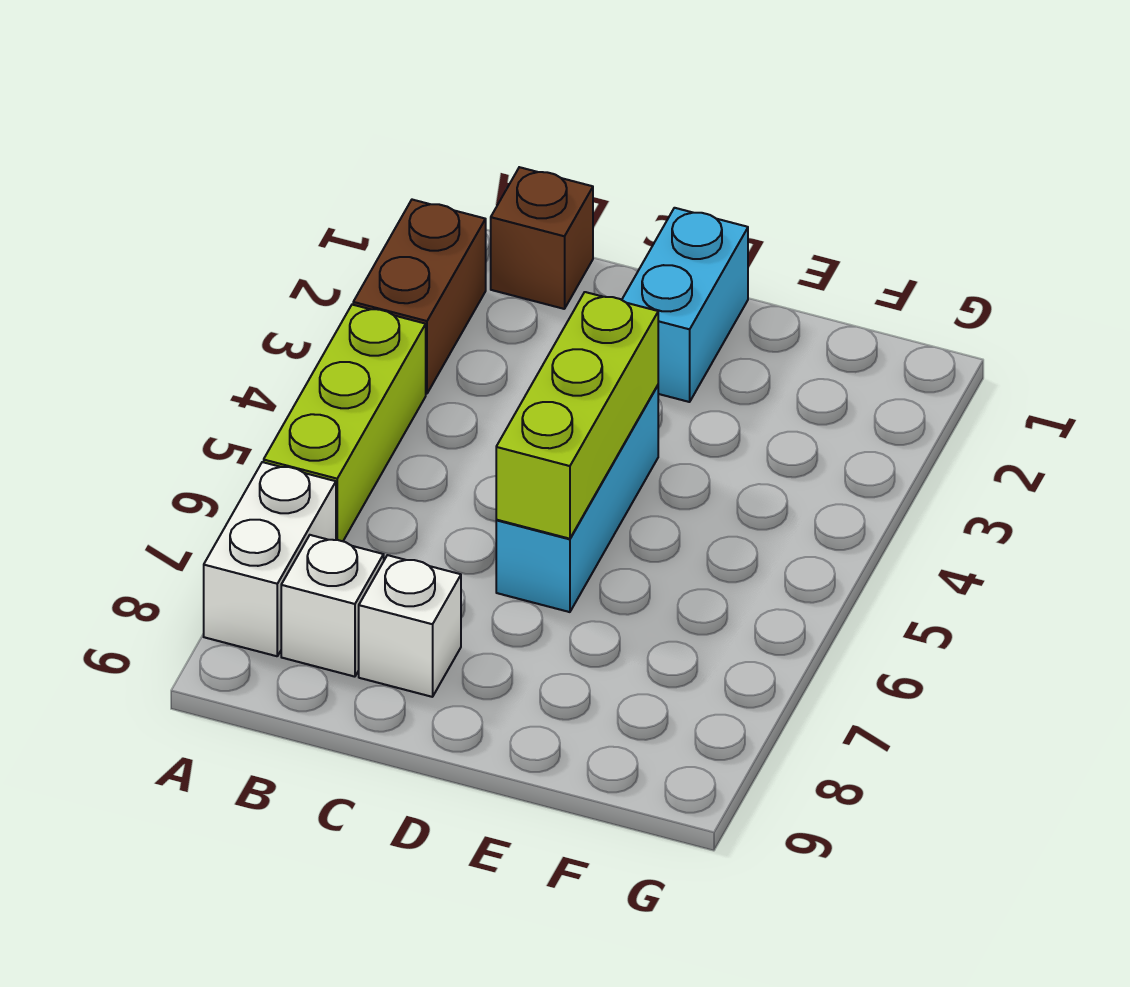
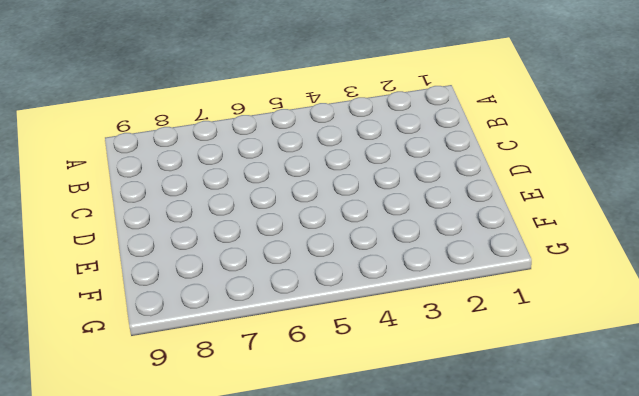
none -> brown 1x2 brick [353,200,486,394]
none -> lime 1x3 brick [264,305,426,541]

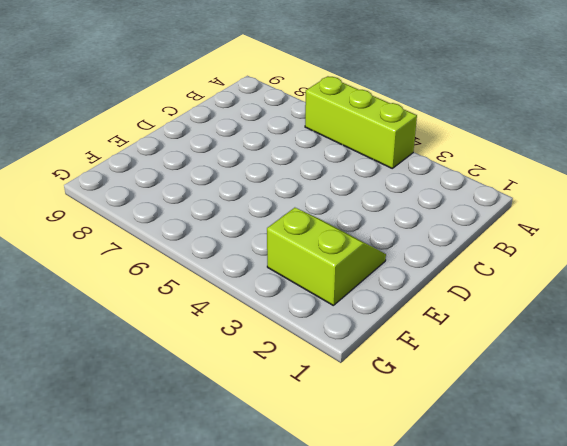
lime 2x2 slope [267,208,386,305] -> none
none -> brown 1x2 brick [353,200,486,394]
none -> white 1x2 brick [204,462,336,656]

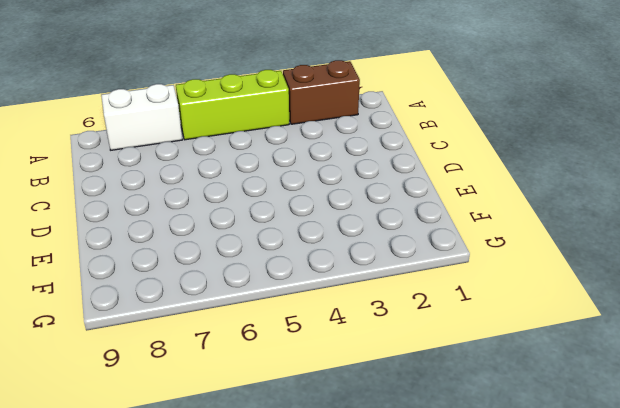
none -> brown 1x1 brick [491,167,593,309]
none -> white 1x1 brick [281,535,384,677]

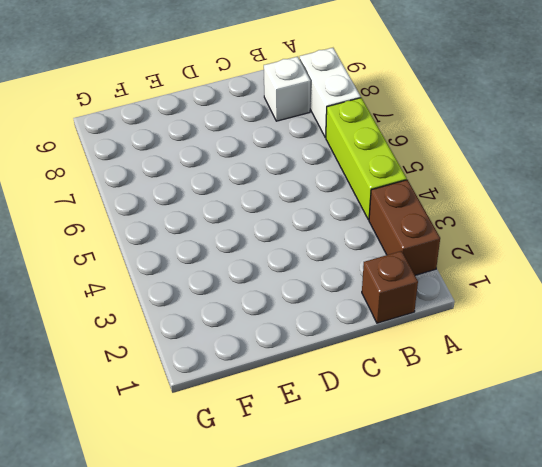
none -> white 1x1 brick [359,555,461,697]
none -> cyan 1x2 brick [622,208,748,402]

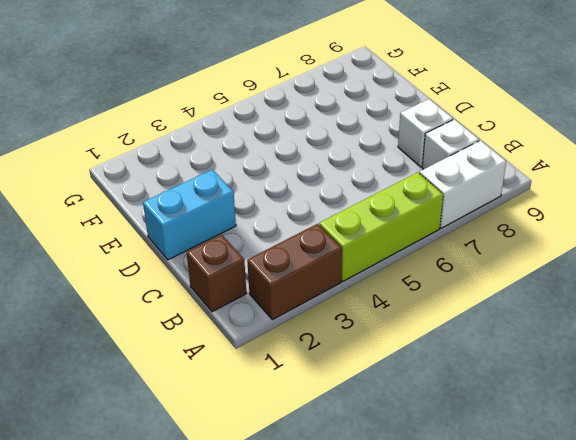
none -> cyan 1x3 brick [496,386,658,612]
none -> lime 1x3 brick [496,292,658,539]

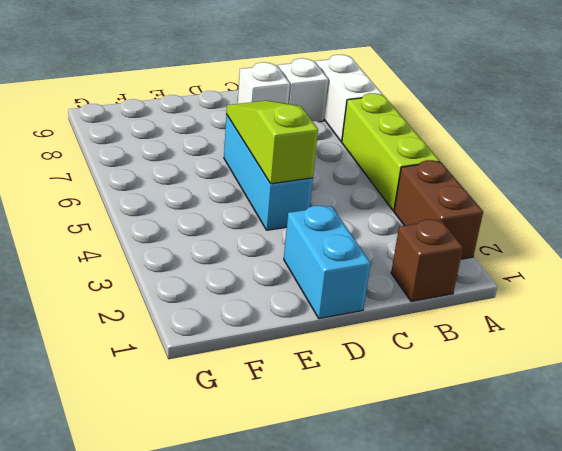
lime 1x3 slope [226,101,318,184] -> lime 1x3 brick [496,292,658,539]

